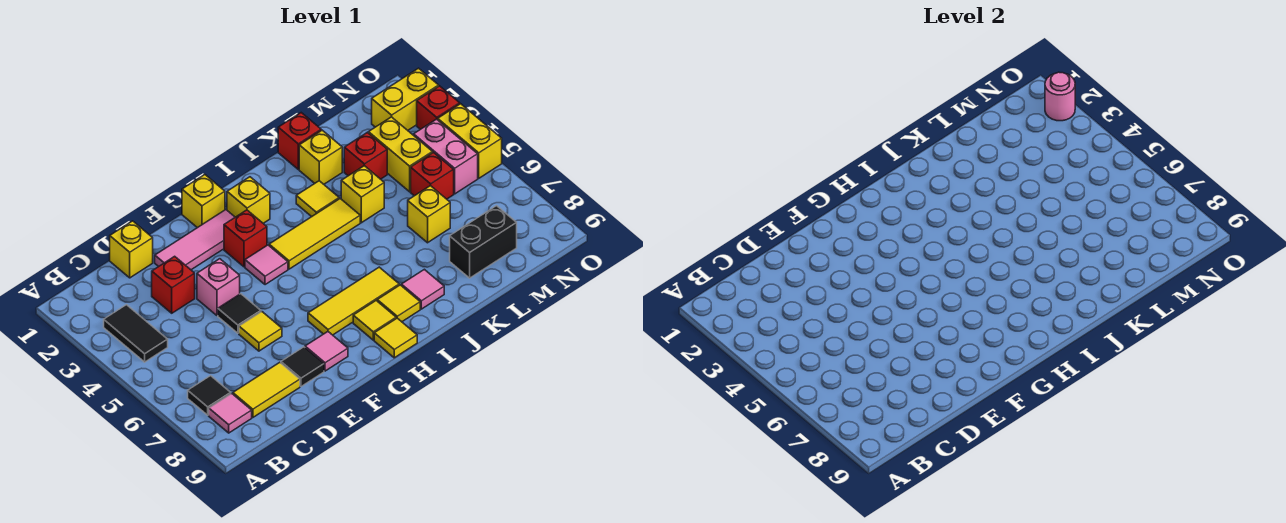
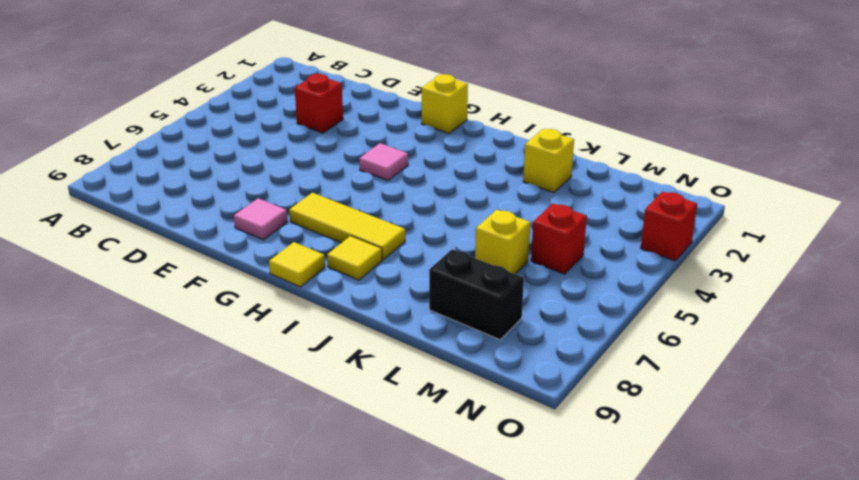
none -> black 1x2 tile [104,305,168,362]
none -> black 1x1 tile [188,376,231,415]
none -> pink 1x1 tile [209,393,252,433]
none -> yellow 1x2 tile [233,362,300,417]

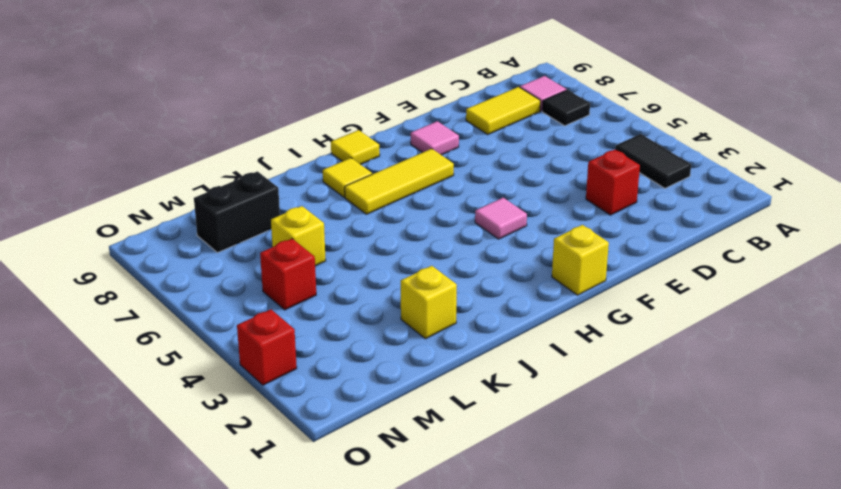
none -> yellow 1x1 brick [110,221,153,278]
none -> pink 1x3 tile [155,210,235,270]
none -> pink 1x1 brick [197,259,240,315]
none -> black 1x1 tile [218,294,261,333]

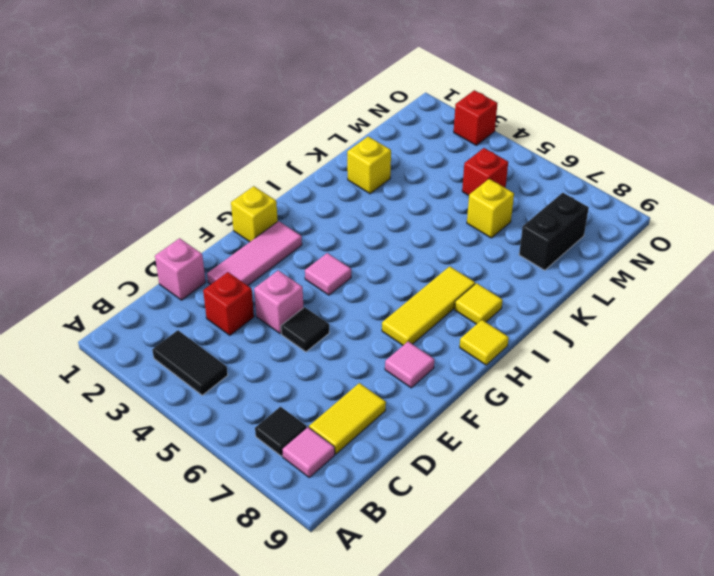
pink 1x1 brick [155,238,206,300] -> yellow 1x1 brick [110,221,153,278]
none -> yellow 1x1 tile [239,312,282,351]
none -> black 1x1 tile [281,347,324,386]
none -> red 1x1 brick [224,210,267,267]
none -> yellow 1x1 brick [227,177,270,223]

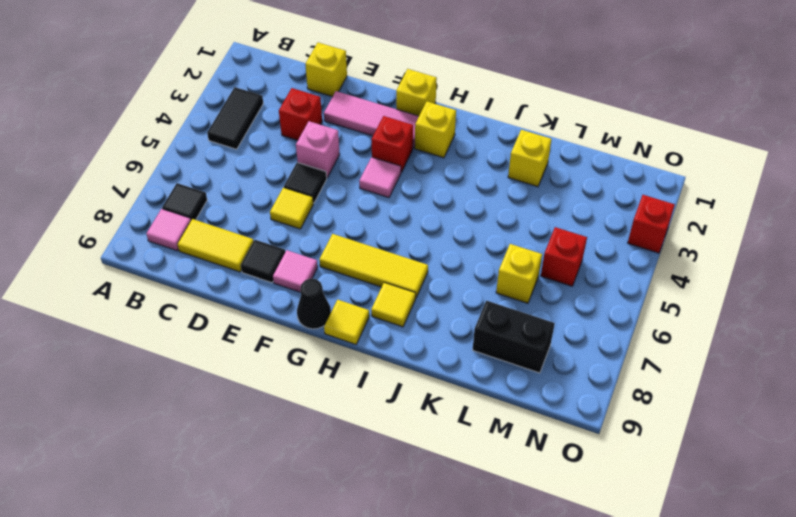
black 1x1 cone [297,279,331,329] -> none
none -> yellow 1x3 tile [269,199,360,269]
none -> yellow 1x1 tile [353,301,396,340]
none -> yellow 1x1 tile [296,181,339,217]
none -> pink 1x1 tile [401,269,444,309]

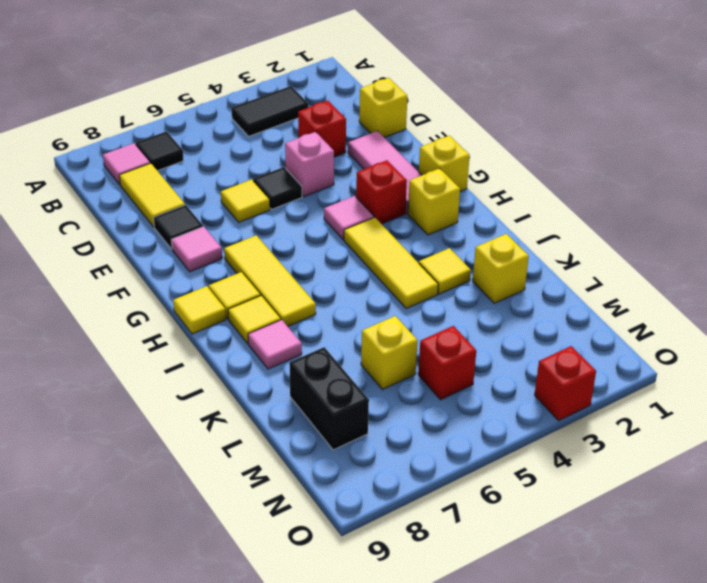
none -> red 1x1 brick [278,113,321,169]
none -> yellow 1x1 brick [341,166,384,223]
none -> red 1x1 brick [344,132,387,179]
none -> yellow 1x2 brick [369,117,432,192]

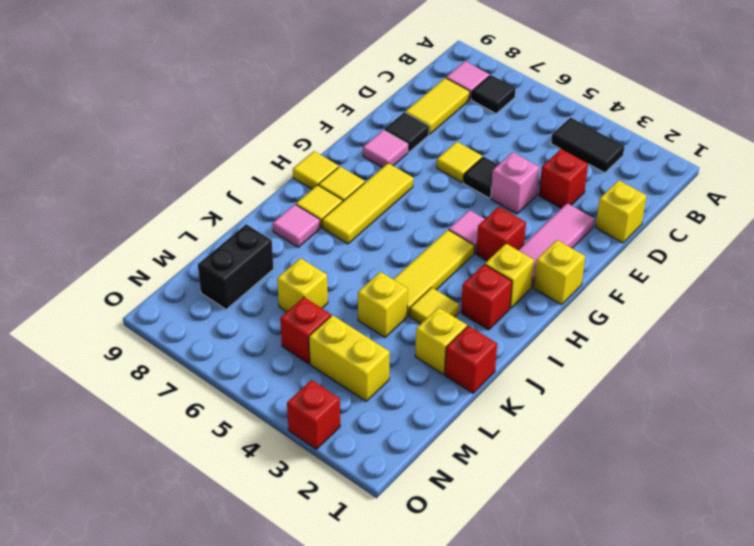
red 1x1 brick [461,265,512,330] -> red 1x1 brick moved to [344,132,387,179]
none -> yellow 1x2 brick [372,68,439,130]
none -> pink 1x2 brick [414,119,478,194]
none -> yellow 1x2 brick [438,104,502,178]
none -> pink 1x1 round brick [1045,72,1075,121]

